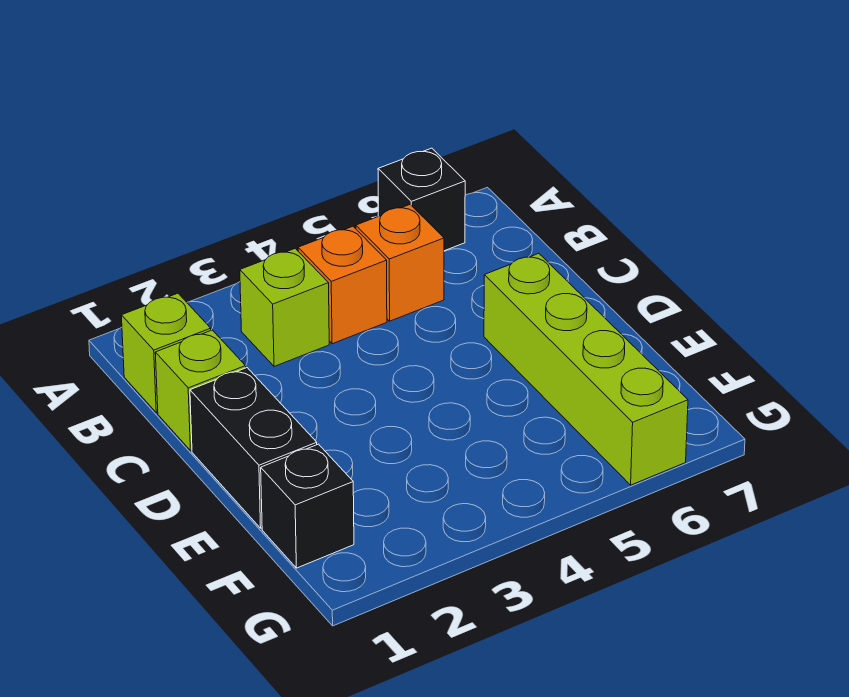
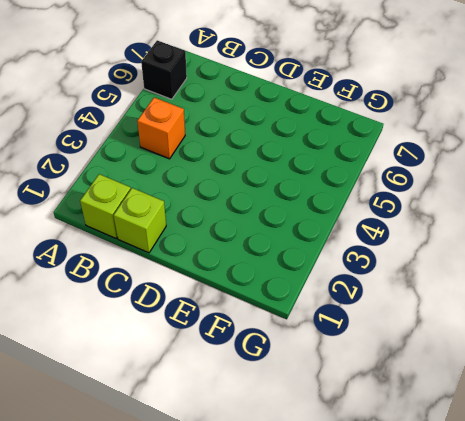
none -> lime 1x1 brick [240,248,329,367]
none -> orange 1x1 brick [356,205,444,321]

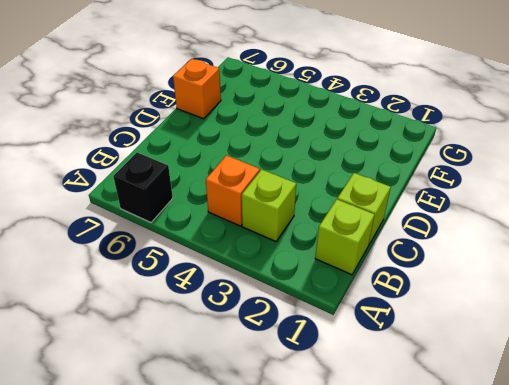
orange 1x1 brick [173,59,221,119] -> orange 1x1 brick moved to [356,205,444,321]
none -> black 1x2 brick [190,368,317,528]
none -> lime 1x4 brick [484,253,688,485]

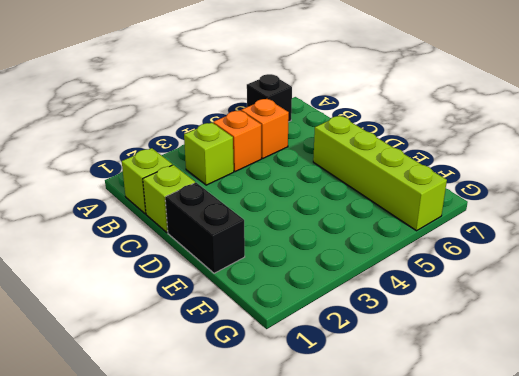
none -> black 1x1 brick [261,444,354,568]

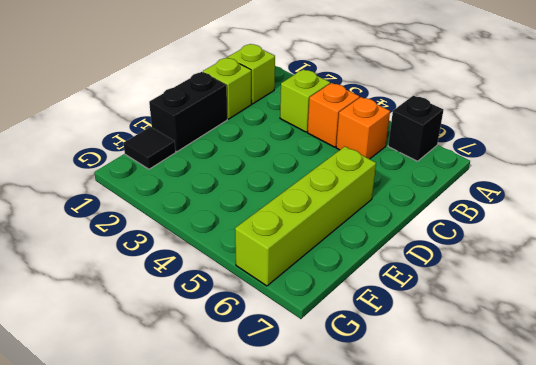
black 1x1 tile [123,127,176,169] -> black 1x1 brick [261,444,354,568]

